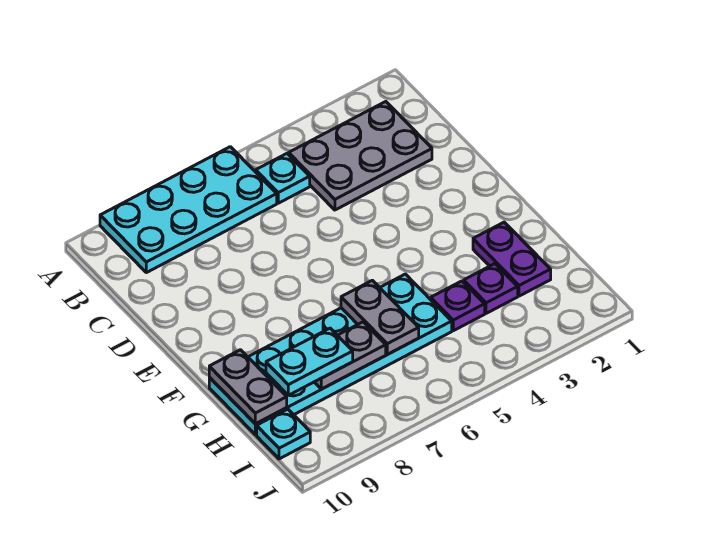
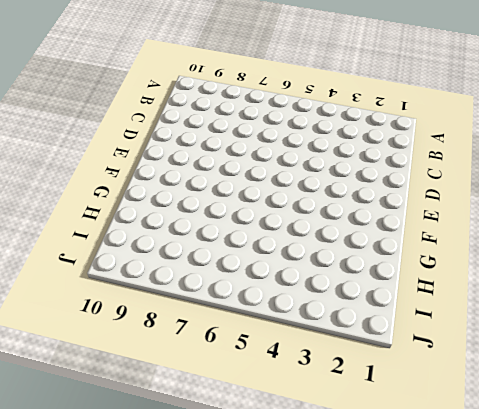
none -> cyan 2x4 plate [100,147,277,273]
none -> grey 2x3 plate [289,102,432,210]
none -> cyan 1x1 plate [256,154,310,203]

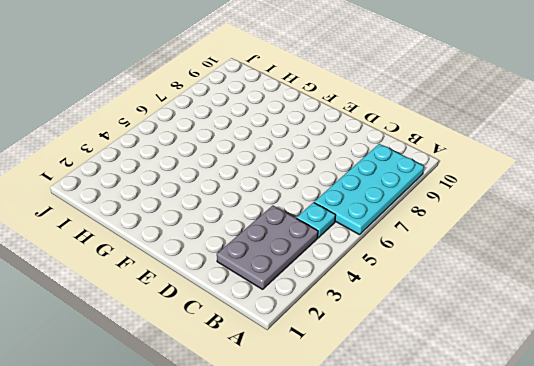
none -> purple 1x2 plate [473,222,551,296]
none -> cyan 2x6 plate [209,274,452,435]
none -> purple 1x1 plate [464,264,518,313]

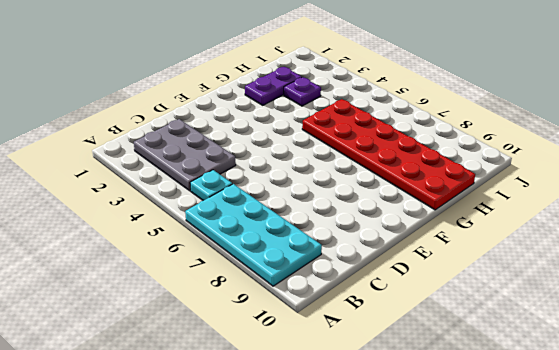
red 2x6 plate [302,99,475,210] -> cyan 2x6 plate [209,274,452,435]
none -> purple 1x1 plate [431,281,485,331]
none -> cyan 1x1 plate [257,409,310,459]
none -> grey 1x2 plate [341,280,419,354]

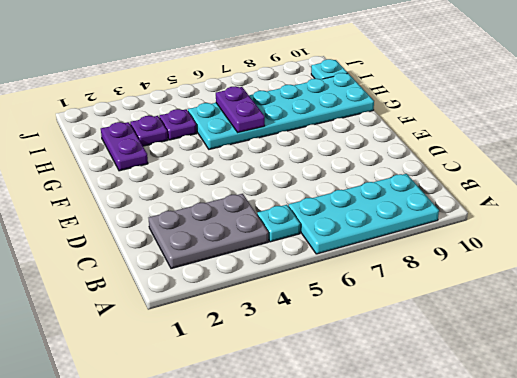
purple 1x2 plate [216,86,265,132] -> grey 1x2 plate [341,280,419,354]
none -> grey 1x2 plate [209,350,287,424]
none -> grey 1x2 plate [315,322,386,389]
none -> cyan 1x2 plate [266,328,353,395]

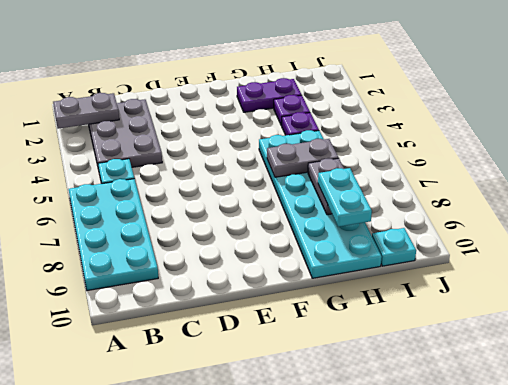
grey 1x2 plate [53,93,119,129] -> grey 1x2 plate moved to [209,350,287,424]

